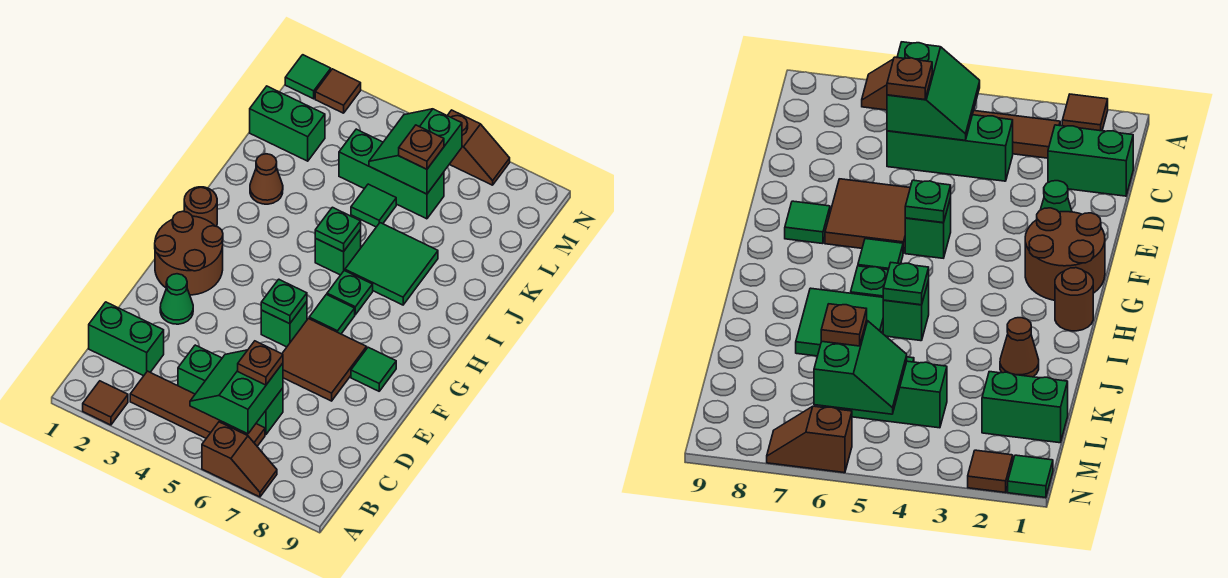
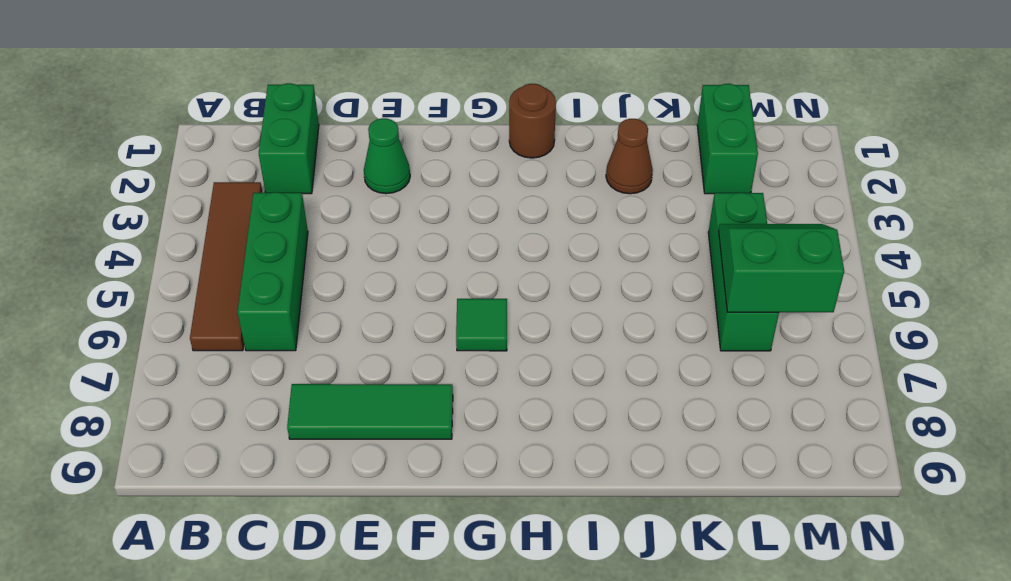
green 1x3 tile [287,384,453,439] -> green 1x1 tile [351,347,396,391]
none -> brown 1x1 tile [83,381,128,425]
none -> brown 1x2 slope [202,422,277,497]
none -> brown 2x2 tile [282,319,367,401]

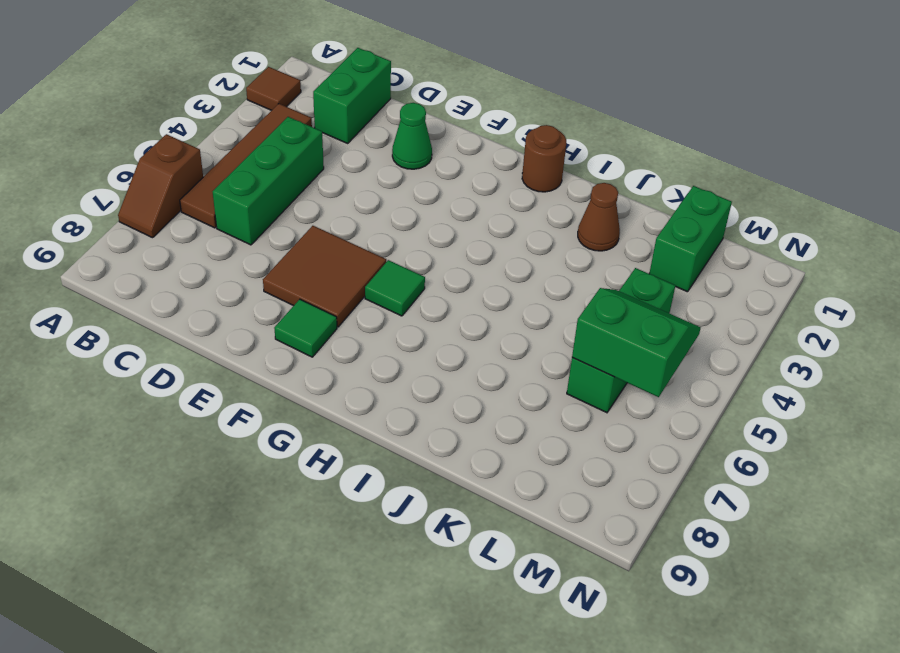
none -> brown 2x2 round brick [155,211,223,295]
none -> green 1x1 brick [261,302,307,347]
none -> green 1x1 plate [327,271,373,315]

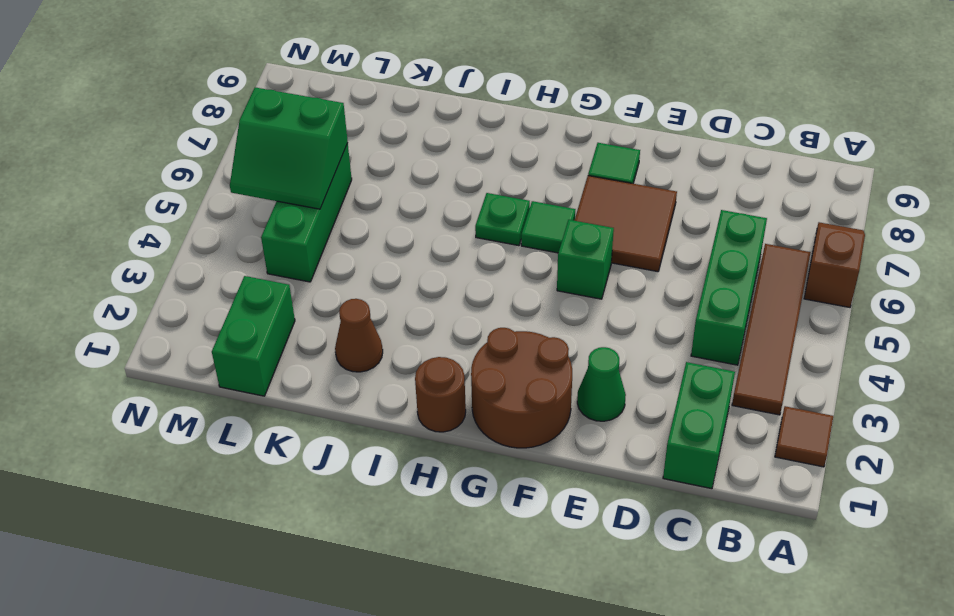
none -> green 1x1 brick [315,229,361,275]
none -> green 2x2 tile [345,223,438,305]
none -> green 1x1 tile [351,184,396,227]

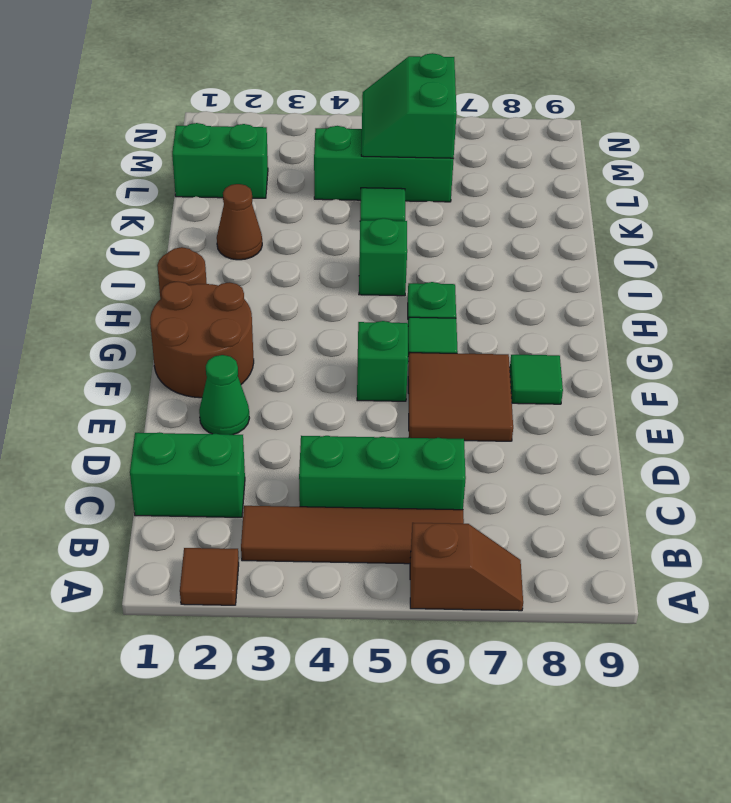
none -> green 2x2 tile [345,223,438,305]
none -> green 1x1 tile [285,55,331,99]
none -> brown 1x1 tile [315,69,361,113]

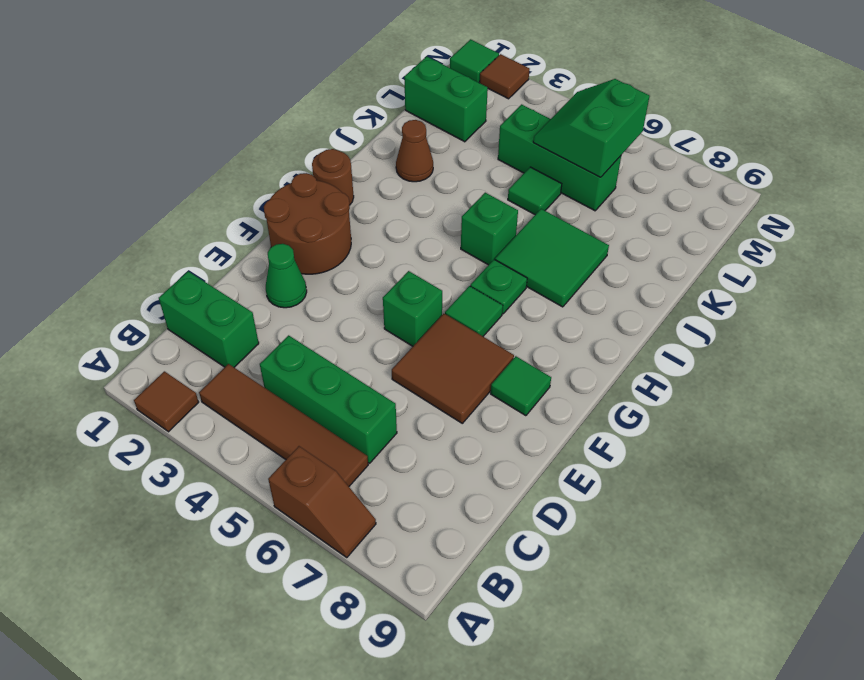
none -> brown 1x2 slope [447,110,510,185]
none -> green 2x2 slope [190,350,283,434]
none -> green 1x1 plate [261,279,307,324]

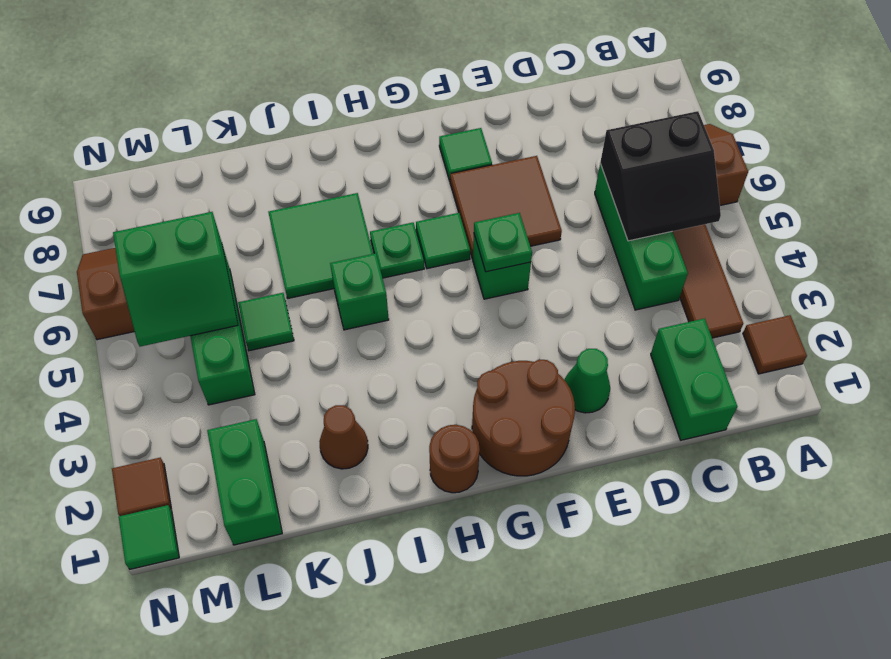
black 2x2 slope [600,111,721,241] -> green 2x2 slope [190,350,283,434]
none -> green 1x1 plate [315,207,361,252]
none -> brown 1x1 plate [238,341,283,385]
none -> brown 1x1 plate [399,125,444,169]

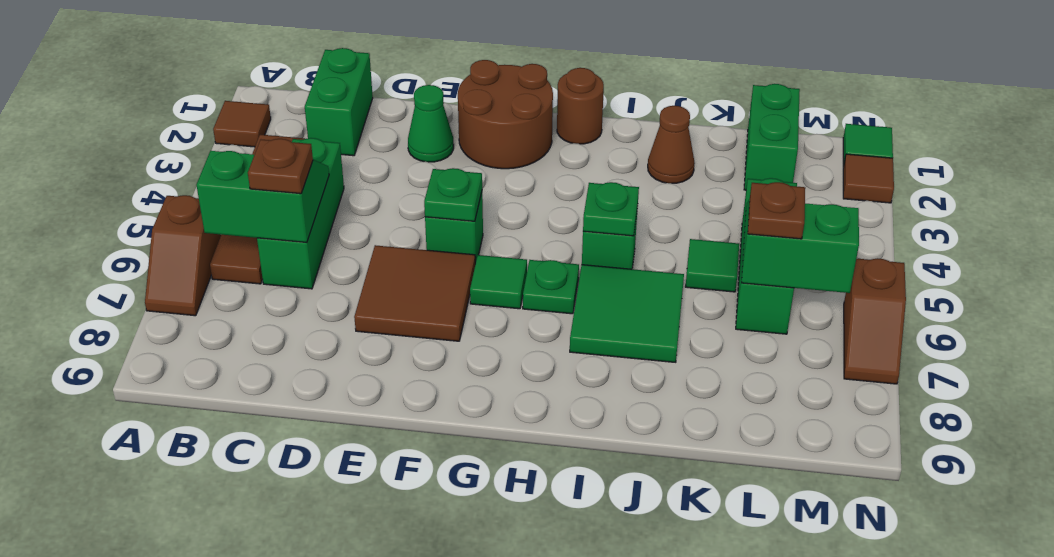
none -> green 1x1 tile [351,347,396,391]

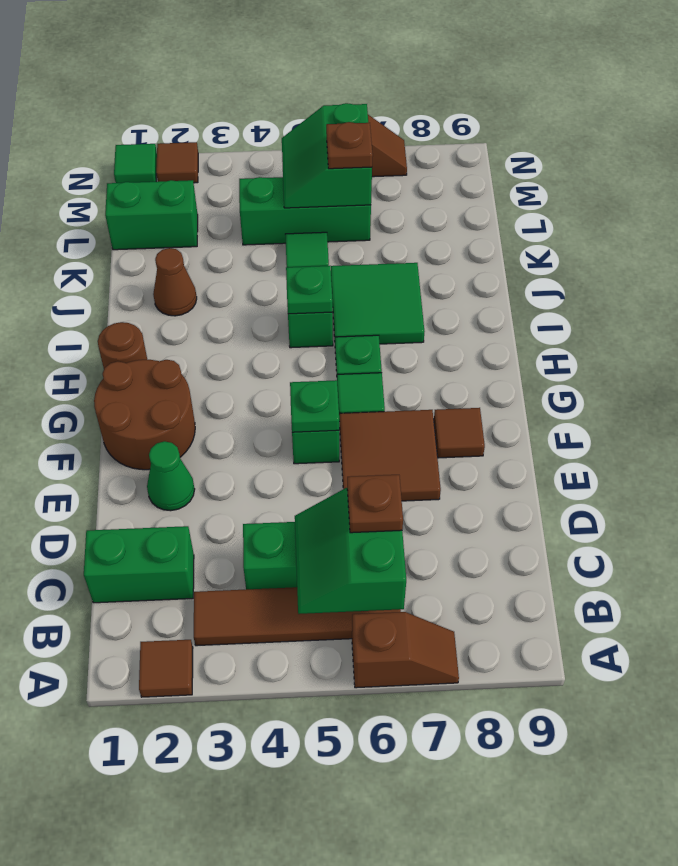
brown 1x1 tile [434,408,485,458] -> green 1x1 tile [351,347,396,391]

